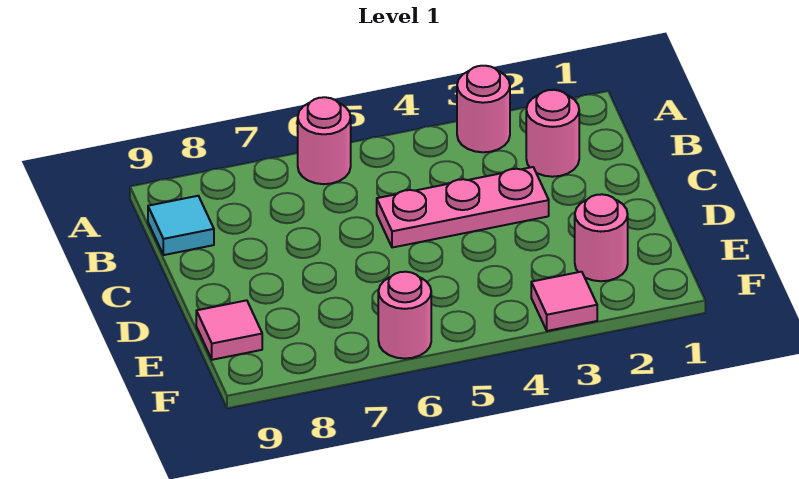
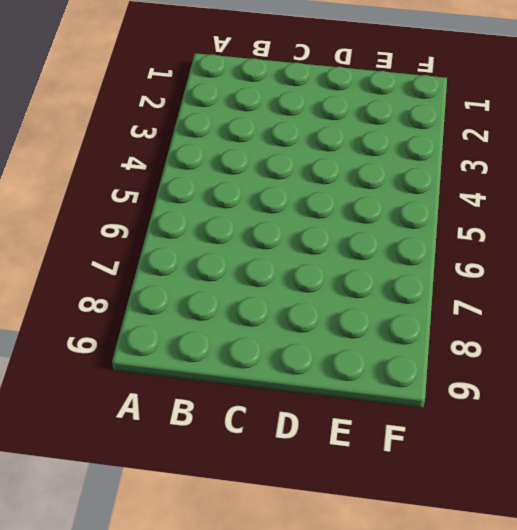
none -> pink 1x1 round brick [457,66,510,152]
none -> pink 1x1 round brick [298,97,351,184]

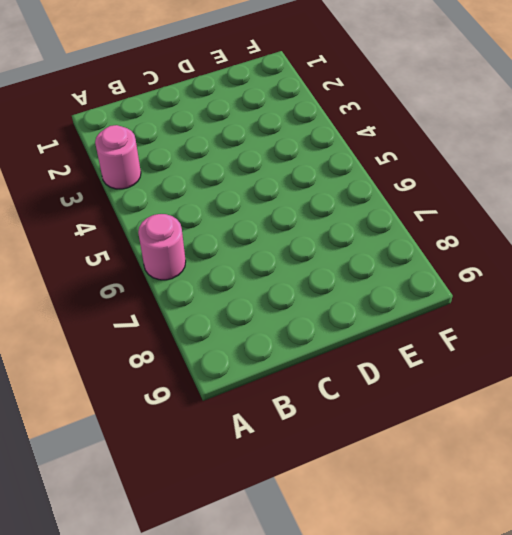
none -> pink 1x1 round brick [526,90,579,177]
none -> cyan 1x1 tile [148,196,214,255]

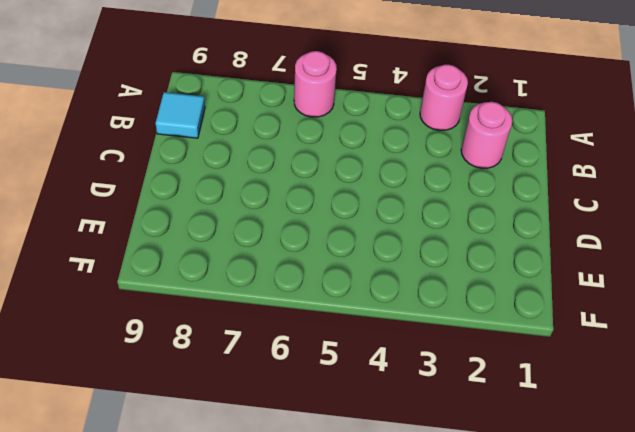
none -> pink 1x3 plate [377,167,549,248]
none -> pink 1x1 round brick [575,194,628,281]

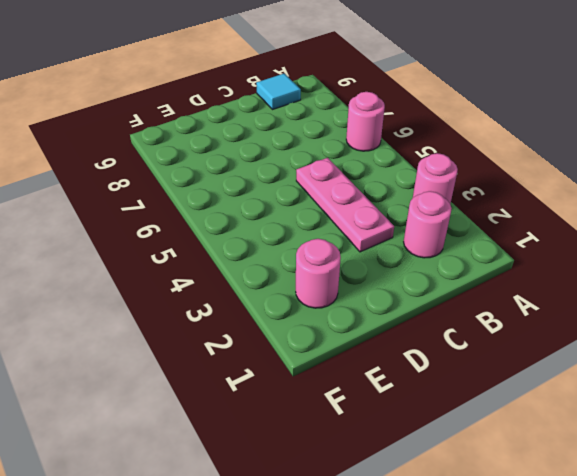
none -> pink 1x1 tile [196,300,262,360]
none -> pink 1x1 tile [531,272,597,331]

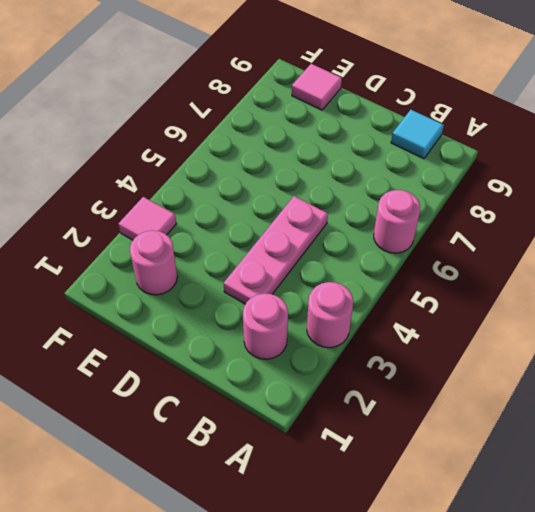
none -> pink 1x1 round brick [378,272,431,359]

